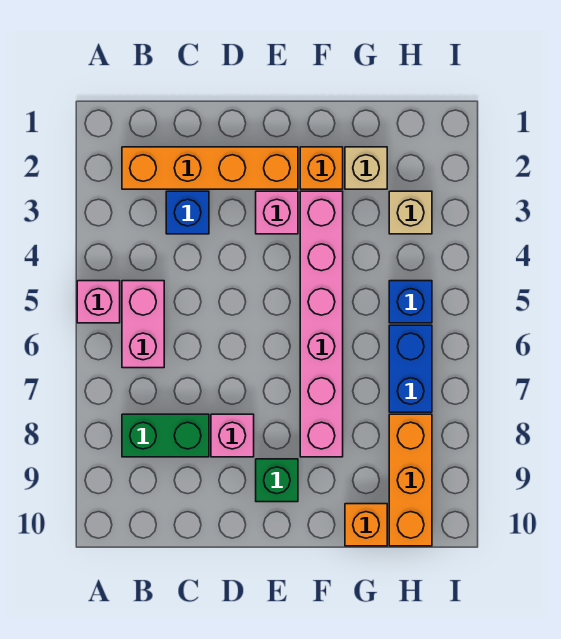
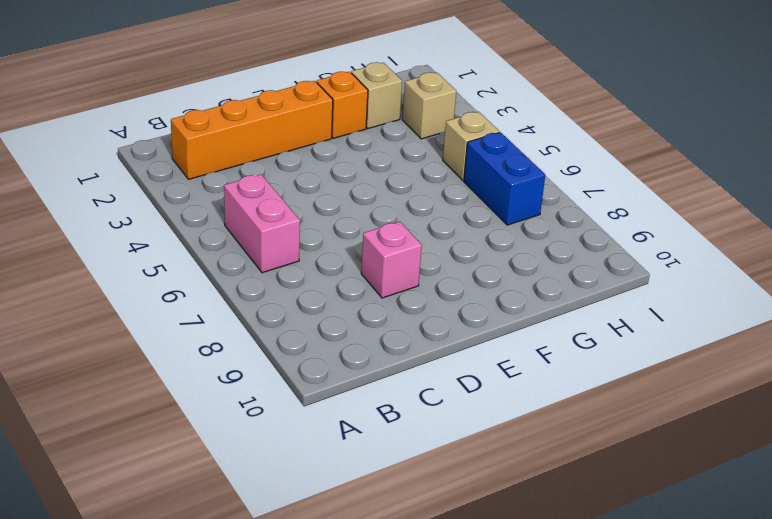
tan 1x1 brick [443,112,499,181] -> blue 1x1 brick [389,281,432,323]
none -> pink 1x1 brick [77,281,120,323]
none -> green 1x2 brick [122,414,209,457]
none -> blue 1x1 brick [166,191,209,234]

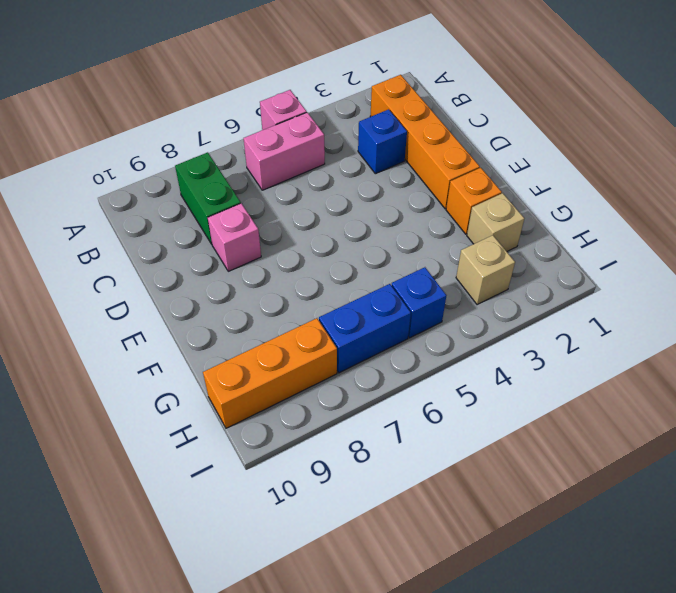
none -> pink 1x1 brick [256,191,298,234]
none -> green 1x1 brick [256,459,298,502]
none -> pink 1x6 brick [300,191,343,457]

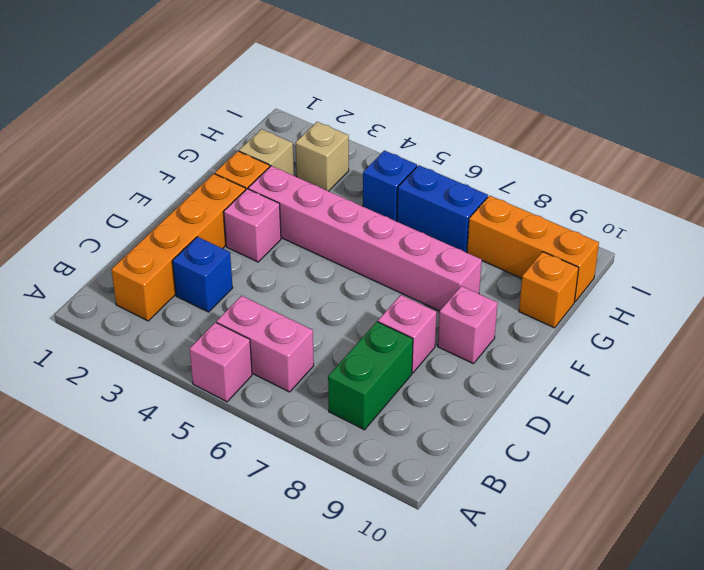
pink 1x1 brick [438,286,497,364] -> green 1x1 brick [256,459,298,502]

